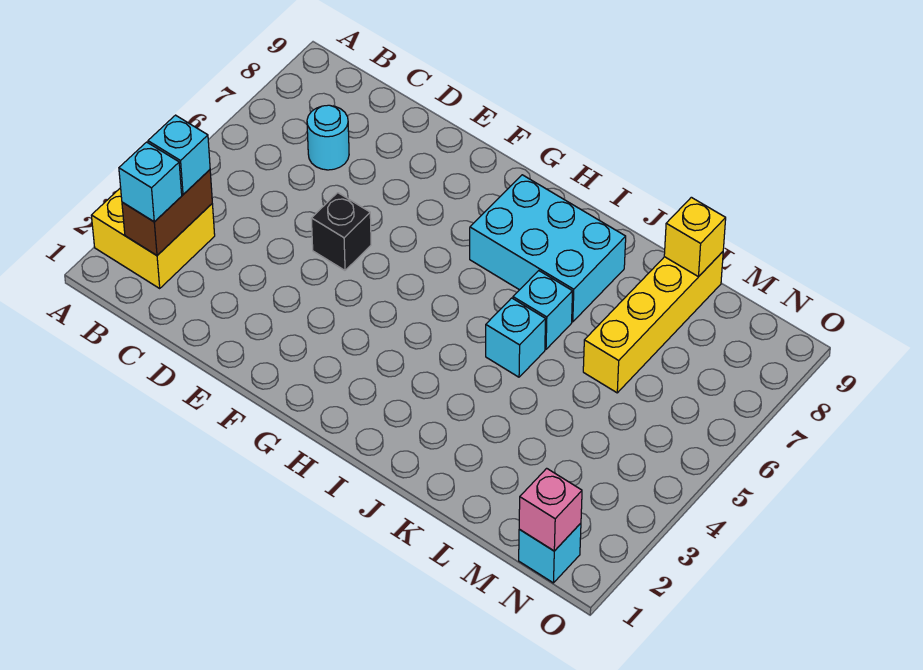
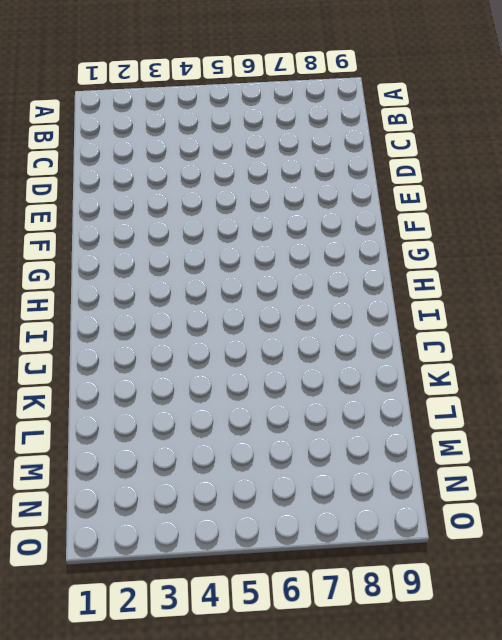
none -> yellow 2x2 brick [91,188,215,288]
none -> cyan 1x1 round brick [307,105,349,170]
none -> black 1x1 brick [311,193,371,270]

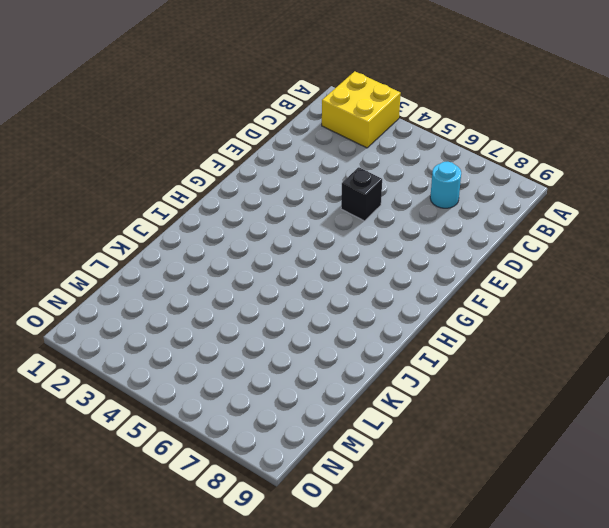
none -> cyan 2x3 brick [470,175,626,322]
none -> cyan 1x1 brick [486,298,546,377]
none -> cyan 1x1 brick [513,271,573,349]

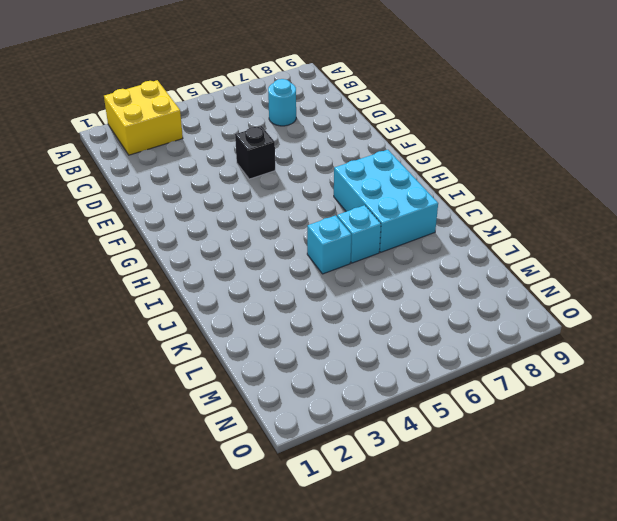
none -> yellow 1x4 brick [583,252,723,393]
none -> cyan 1x1 brick [519,523,581,583]
none -> brown 1x2 brick [122,170,212,255]

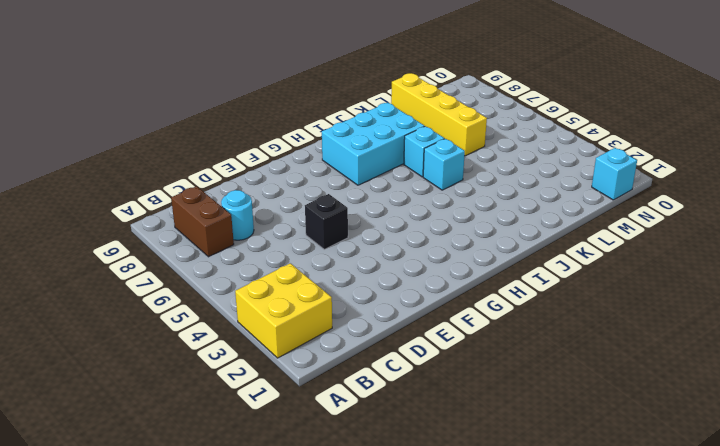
brown 1x2 brick [171,186,234,257] -> brown 1x2 brick moved to [122,170,212,255]
none -> yellow 1x1 brick [664,197,726,277]
none -> pink 1x1 brick [519,468,582,551]
none -> cyan 1x1 brick [119,142,182,222]

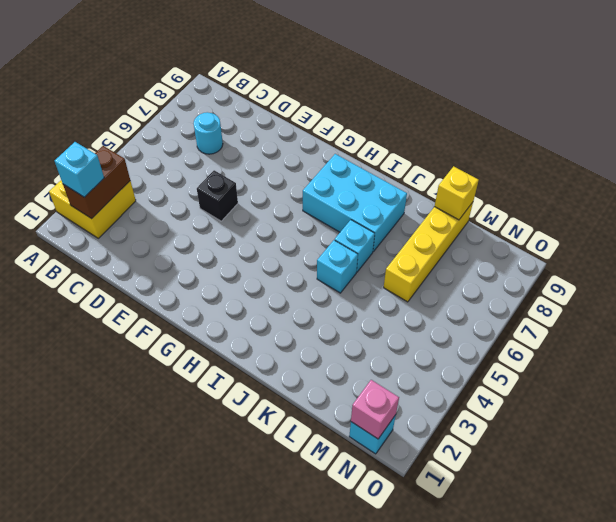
none -> cyan 1x1 brick [148,115,210,194]

